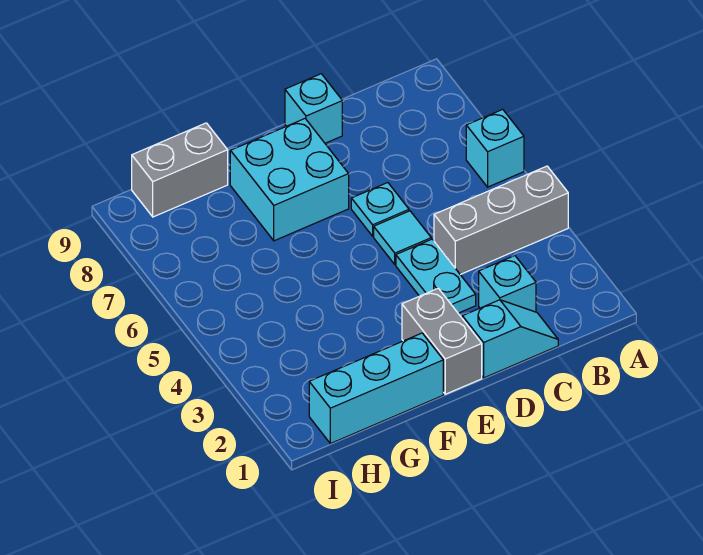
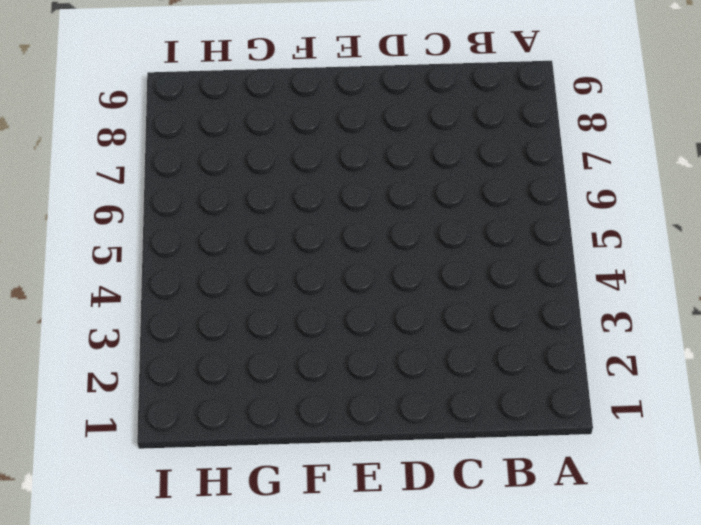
none -> grey 1x3 brick [434,166,568,275]
none -> cyan 1x1 brick [466,109,524,187]
none -> cyan 1x2 slope [462,300,558,378]

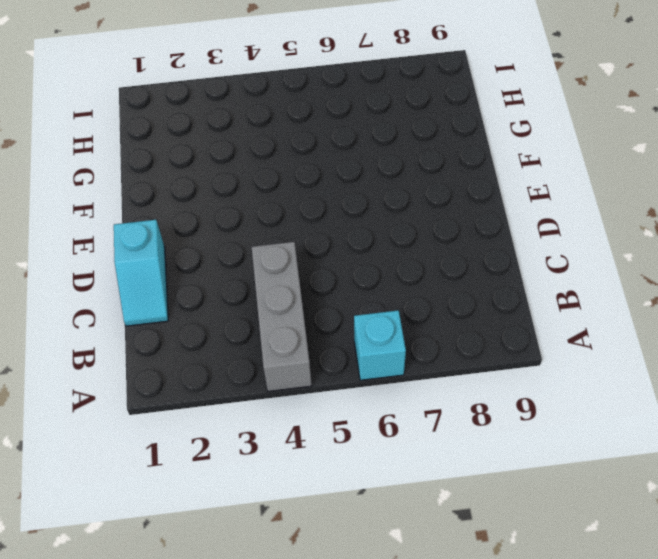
none -> cyan 1x1 brick [479,256,536,312]
none -> cyan 1x2 plate [396,239,476,313]
none -> cyan 1x1 tile [374,211,431,265]

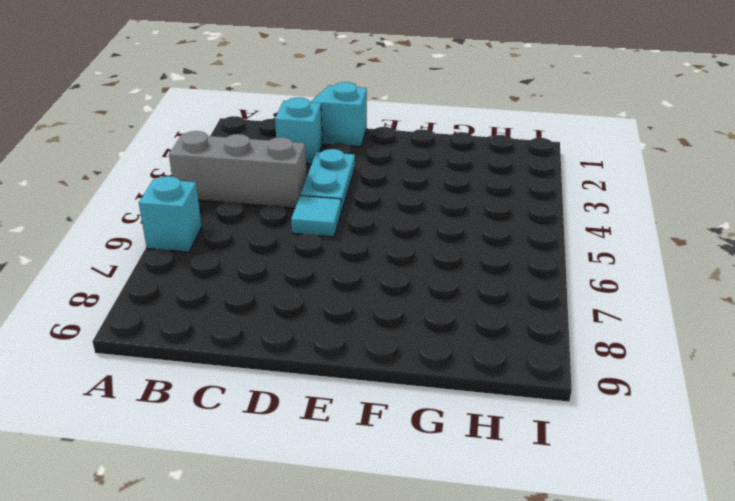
none -> cyan 1x1 plate [351,183,409,236]
none -> cyan 1x1 brick [285,74,342,143]
none -> grey 1x2 brick [402,288,482,394]

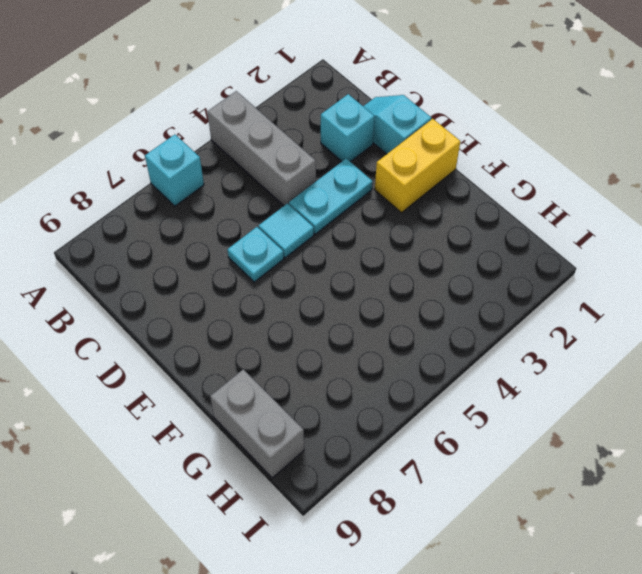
yellow 1x2 brick [375,119,460,213] -> grey 1x2 brick [402,288,482,394]
none -> cyan 1x1 brick [285,74,342,143]
none -> cyan 2x2 brick [230,119,349,241]
none -> cyan 1x3 brick [309,333,443,443]

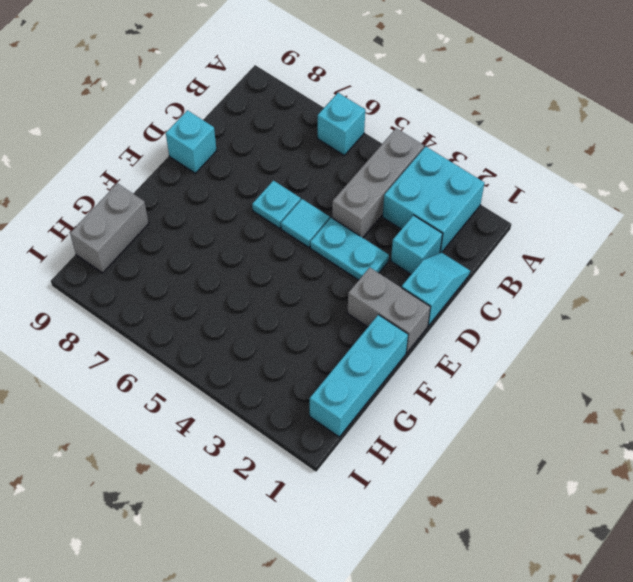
cyan 2x2 brick [383,147,484,253] -> cyan 2x2 brick moved to [230,119,349,241]

